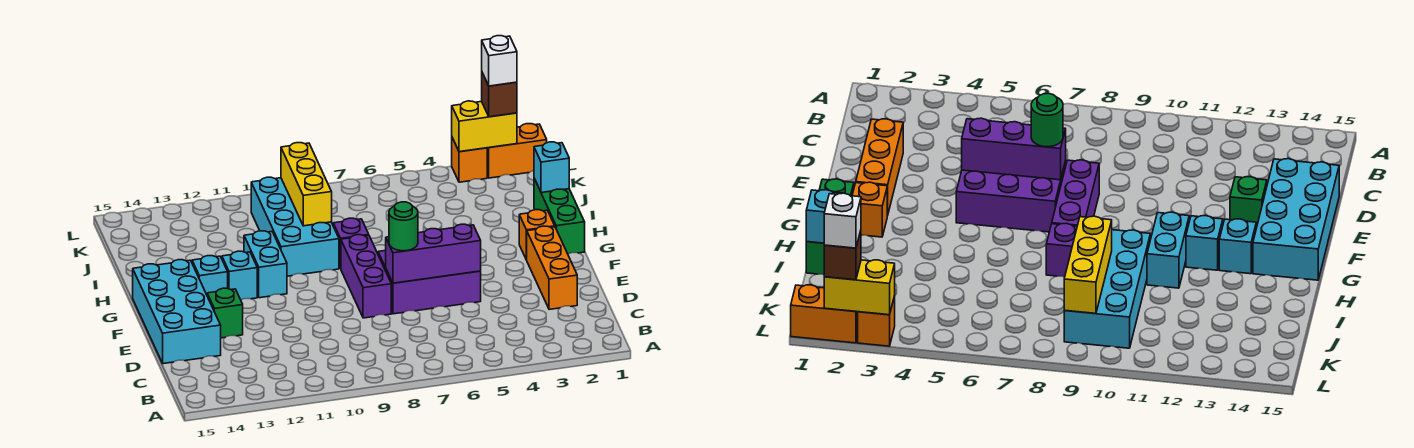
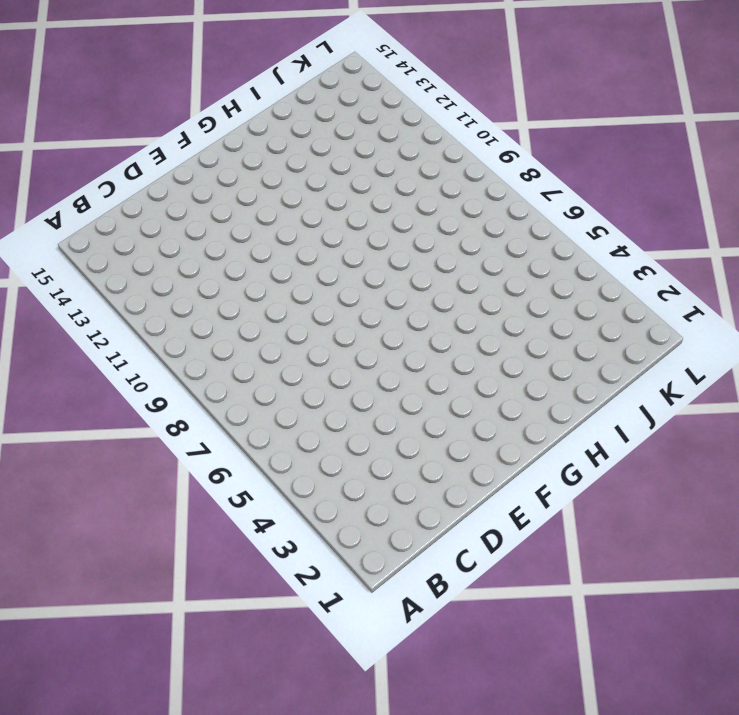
none -> orange 1x3 brick [527,226,577,309]
none -> cyan 2x4 brick [133,260,221,364]
none -> purple 2x3 brick [378,250,481,314]

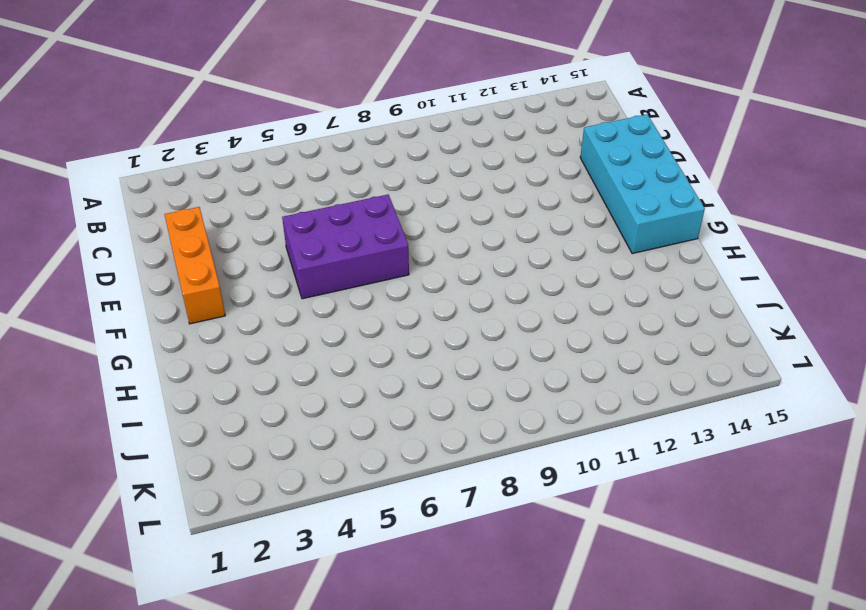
none -> purple 1x3 brick [341,235,391,318]
none -> green 1x1 brick [207,288,243,338]
none -> green 1x3 brick [534,179,585,254]

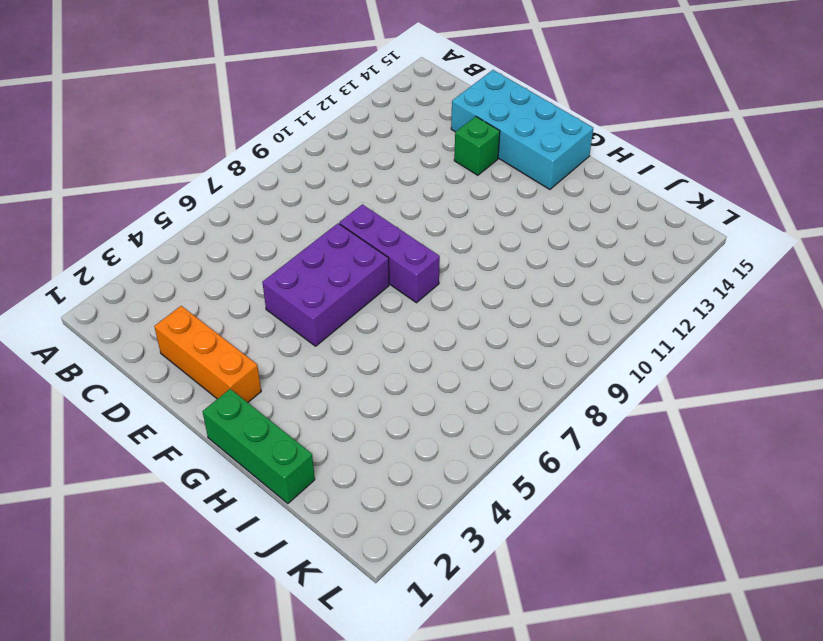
none -> orange 1x1 brick [519,210,555,260]
none -> cyan 1x2 brick [244,231,287,298]
none -> cyan 1x1 brick [222,251,257,300]

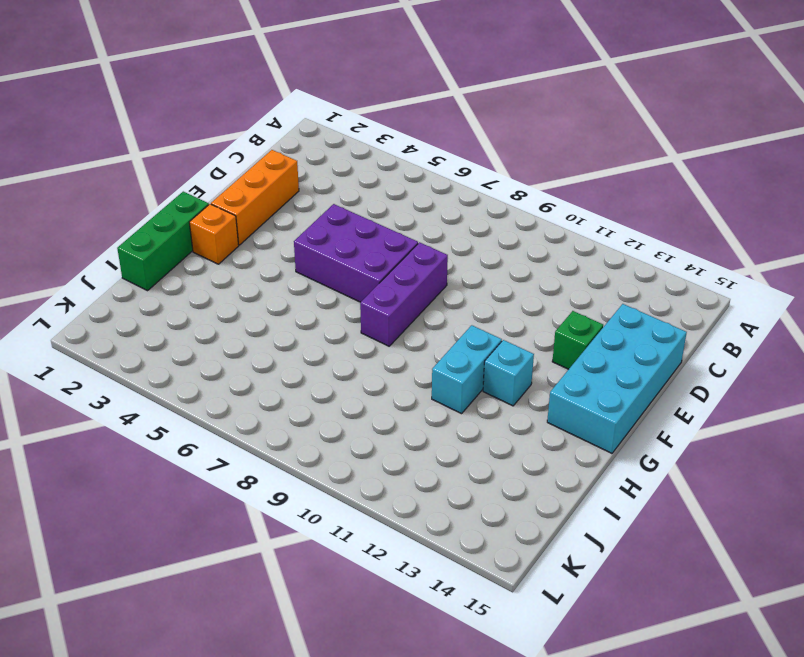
none -> cyan 1x1 brick [192,256,228,295]
none -> purple 1x1 brick [333,218,369,269]
none -> cyan 2x4 brick [251,177,339,276]

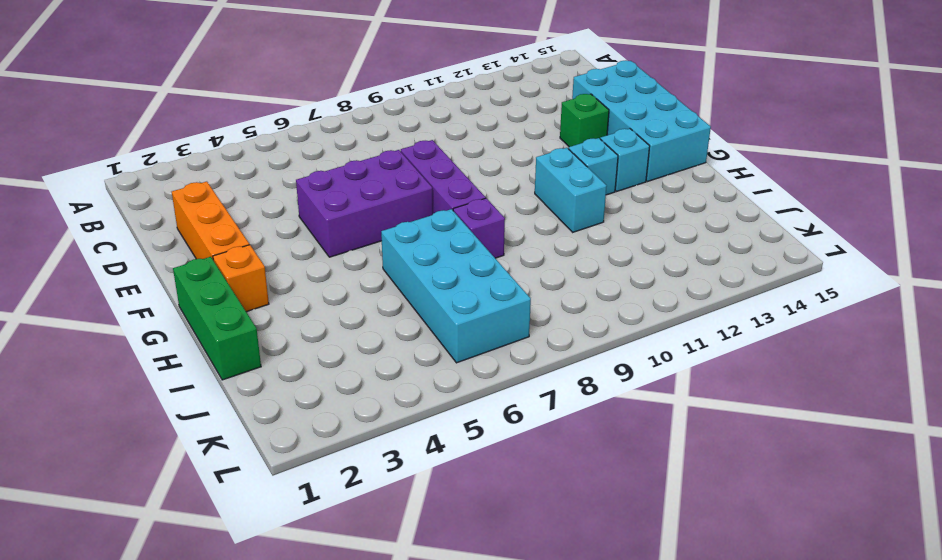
cyan 2x4 brick [381,209,531,363] -> cyan 2x4 brick moved to [251,177,339,276]
none -> orange 1x2 brick [487,124,547,178]
none -> orange 1x1 brick [452,138,487,182]
none -> purple 1x3 brick [386,224,481,283]

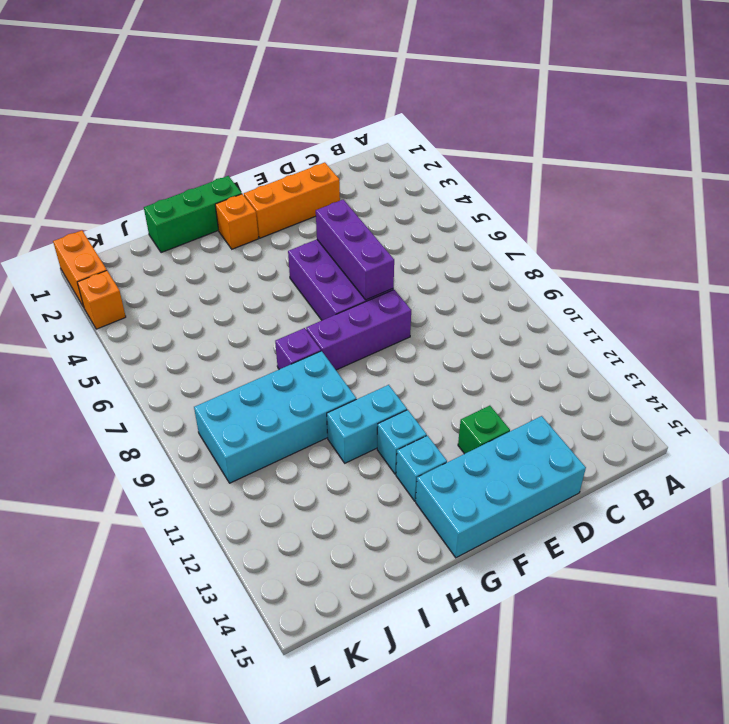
none -> cyan 1x1 brick [534,142,569,193]
none -> yellow 1x3 brick [281,143,332,226]
none -> yellow 1x2 brick [452,101,517,152]

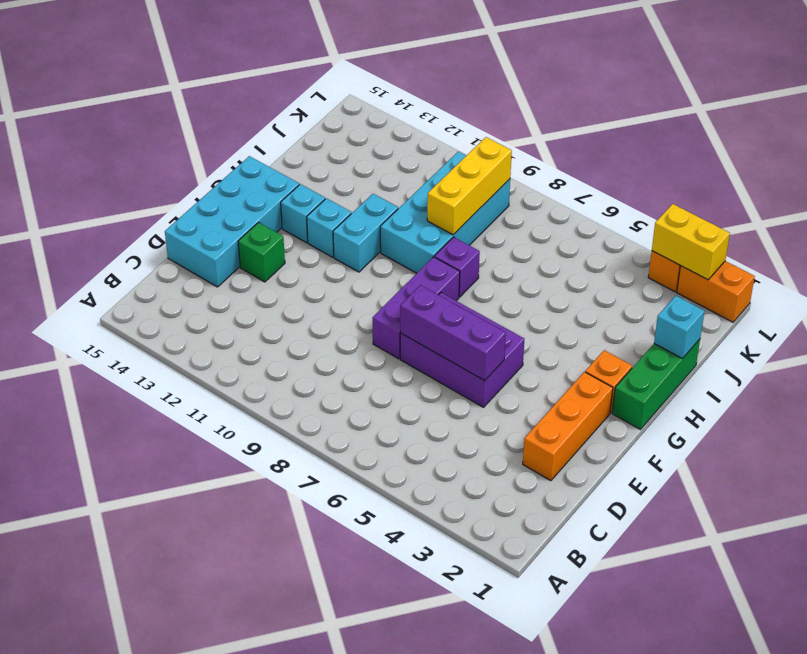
none -> green 1x1 round brick [389,202,418,251]
none -> brown 1x1 brick [482,73,517,117]
none -> white 1x1 brick [482,36,517,86]

